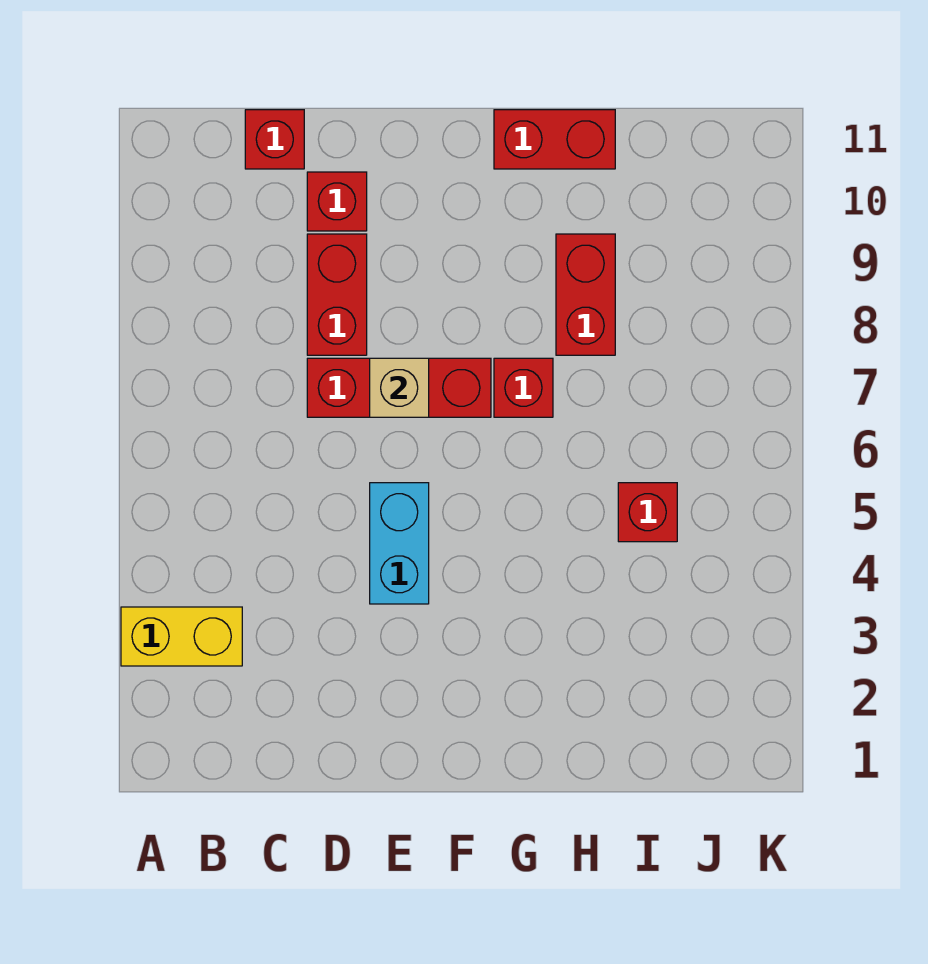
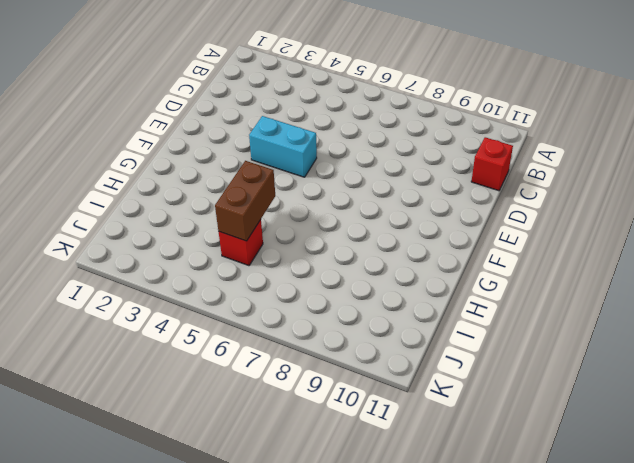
brown 1x2 brick [215,161,275,241] -> none
none -> yellow 1x2 brick [121,607,242,666]
none -> red 1x3 brick [307,358,491,417]

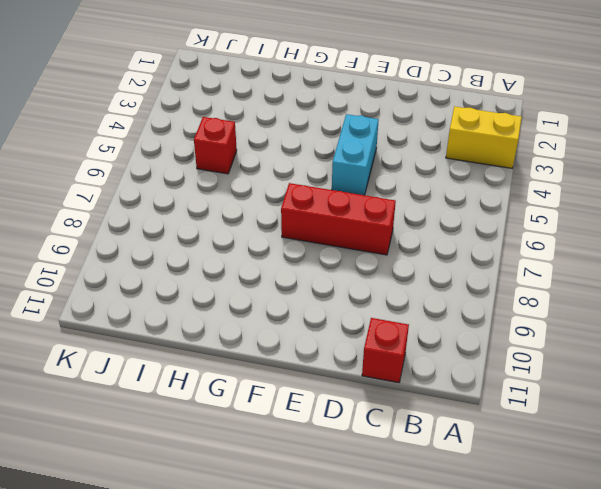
none -> red 1x2 brick [307,234,367,355]
none -> red 1x1 brick [307,172,367,231]

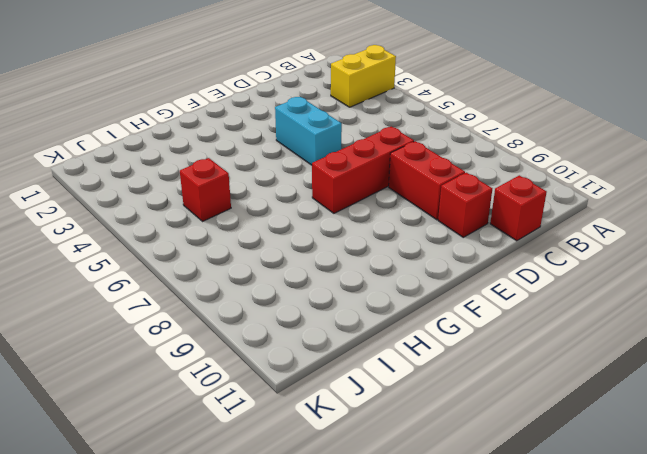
none -> red 1x1 brick [494,358,553,417]
none -> red 1x2 brick [494,110,615,169]

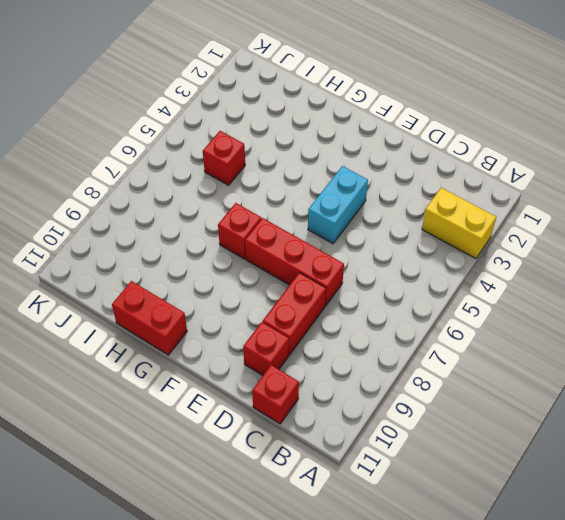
none -> red 1x2 brick [556,234,615,355]
none -> tan 1x1 brick [370,358,429,417]

